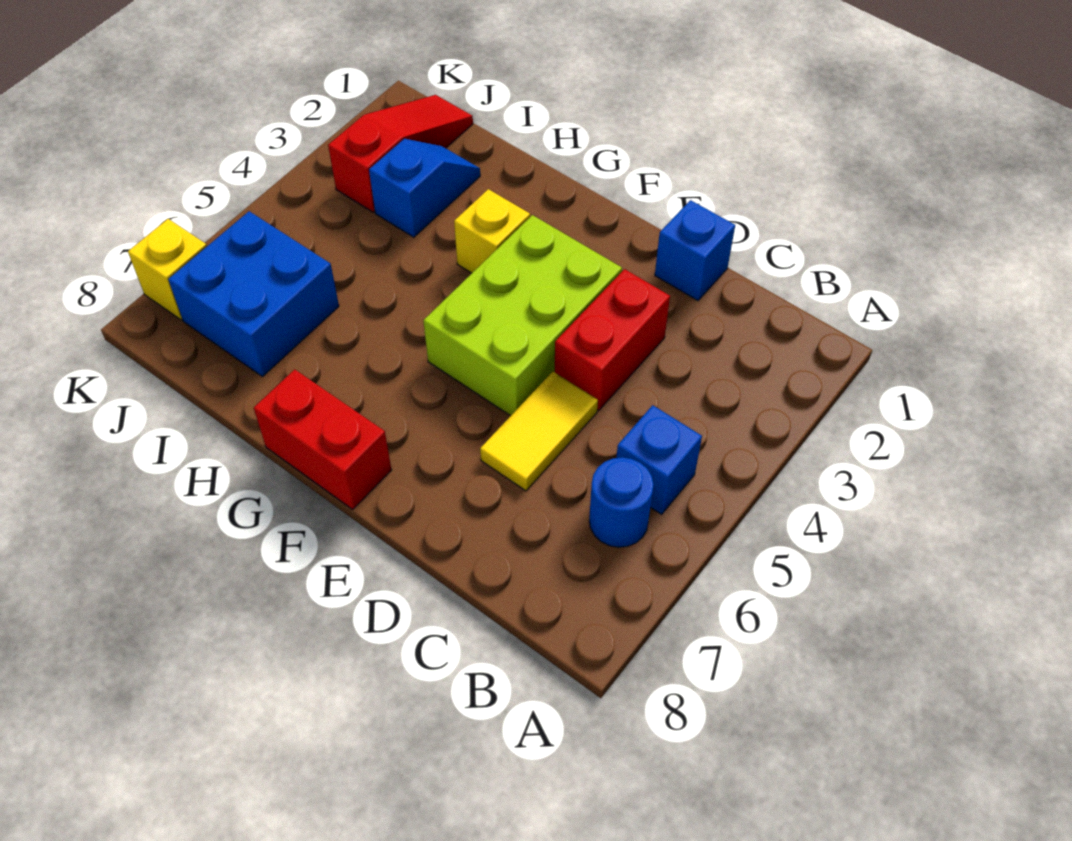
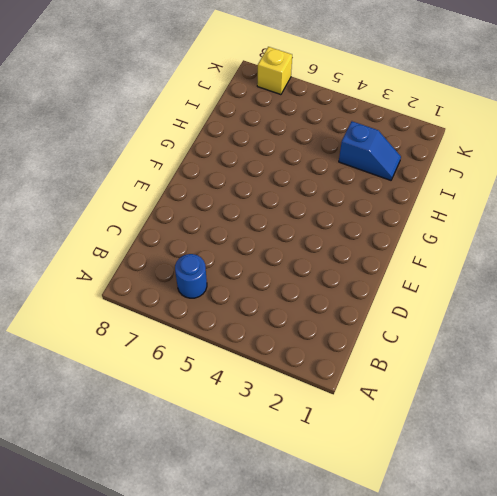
none -> blue 1x1 brick [616,405,702,514]
none -> blue 1x1 brick [655,200,735,301]
none -> red 1x2 brick [555,269,670,410]

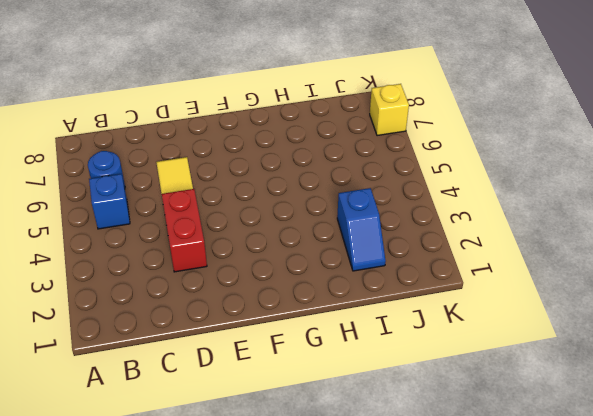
none -> blue 1x1 brick [655,200,735,301]
none -> lime 2x3 brick [423,215,622,416]
none -> red 1x2 brick [254,369,392,509]

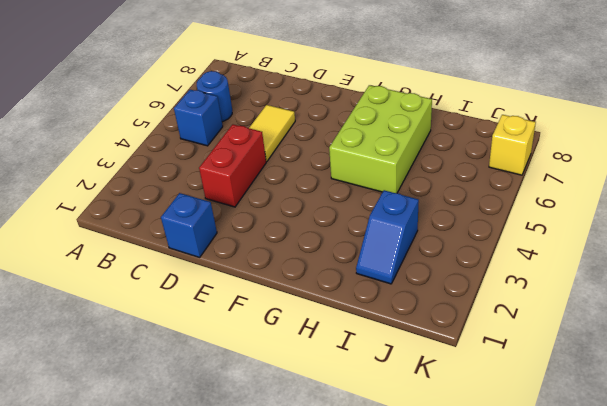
lime 2x3 brick [329,85,432,193] -> lime 2x3 brick moved to [423,215,622,416]
none -> red 1x2 brick [254,369,392,509]
none -> yellow 1x1 brick [454,189,530,273]
none -> blue 2x2 brick [168,211,339,377]

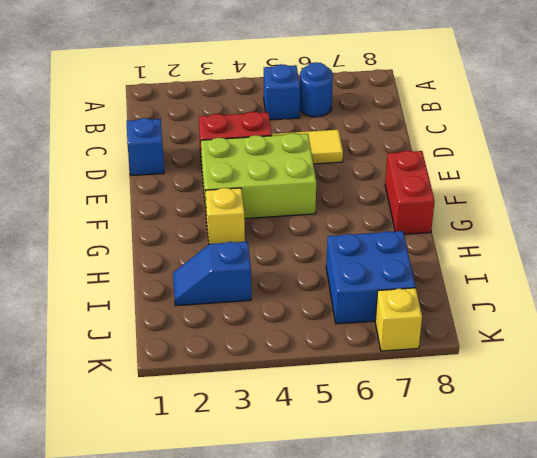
none -> red 1x3 slope [328,95,473,212]

